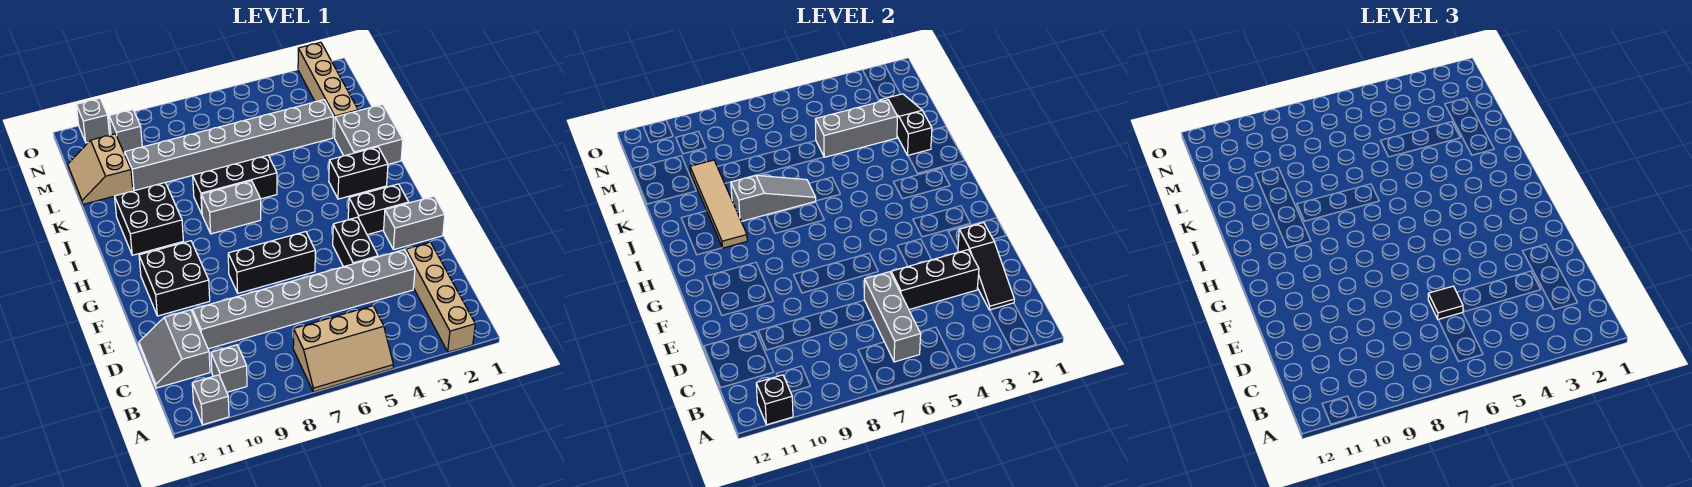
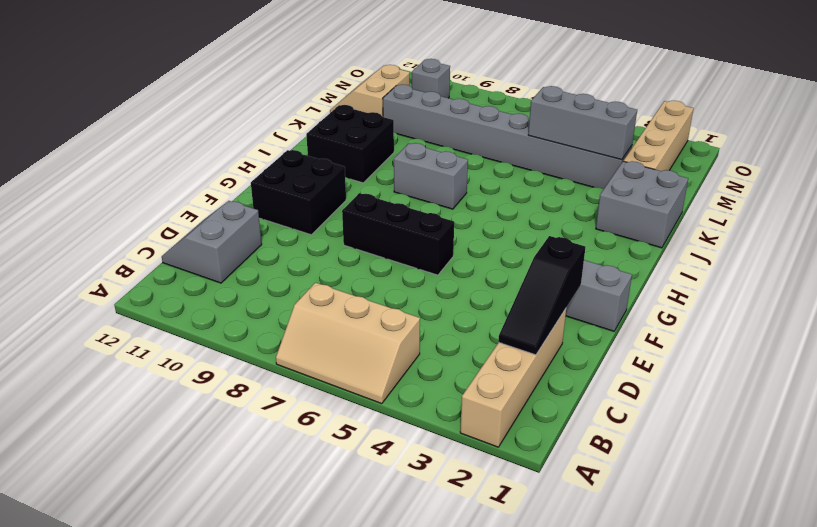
none -> grey 1x1 brick [192,375,229,425]
none -> grey 1x1 brick [211,345,247,392]
none -> grey 1x8 brick [192,249,415,349]
none -> black 1x2 brick [333,217,378,267]

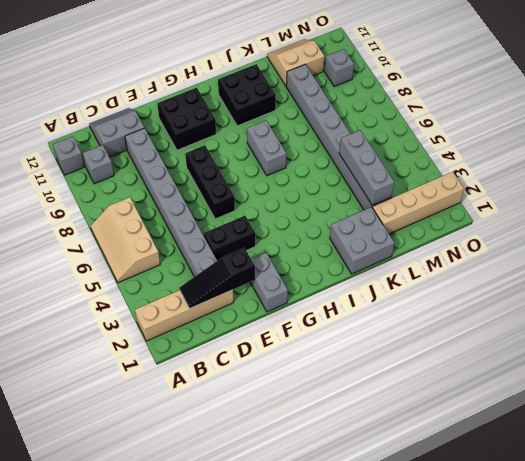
none -> black 1x2 brick [348,184,409,235]
none -> black 1x2 brick [329,147,388,199]
none -> black 1x3 brick [193,155,277,214]
none -> grey 1x1 brick [76,98,109,143]

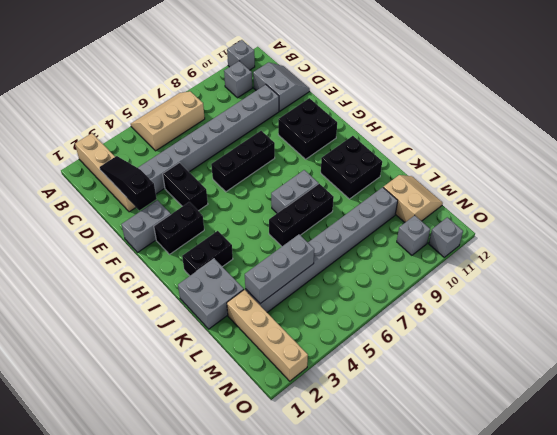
none -> black 1x1 brick [756,375,793,425]
none -> grey 1x3 brick [864,272,921,362]
none -> black 1x3 brick [891,250,979,310]
none -> tan 1x4 tile [690,160,747,248]

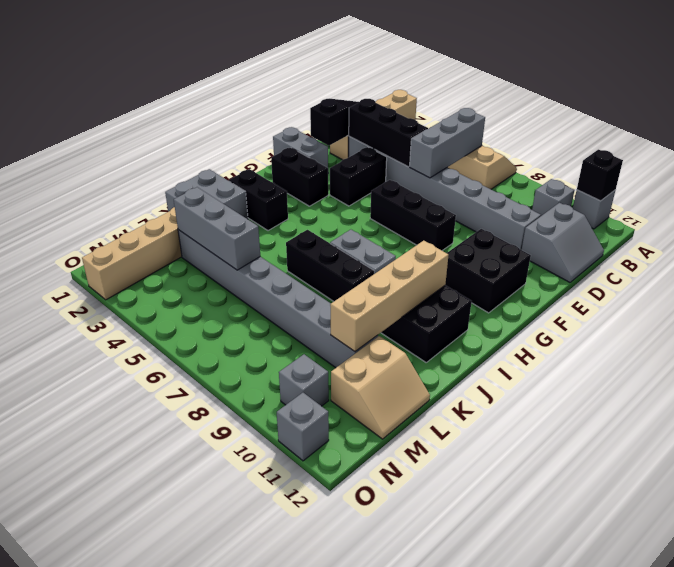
tan 1x4 brick [330,241,449,351] -> tan 1x4 tile [690,160,747,248]
none -> grey 1x3 slope [731,175,816,221]
none -> black 1x3 slope [880,94,932,155]
none -> black 1x1 tile [1428,286,1463,319]

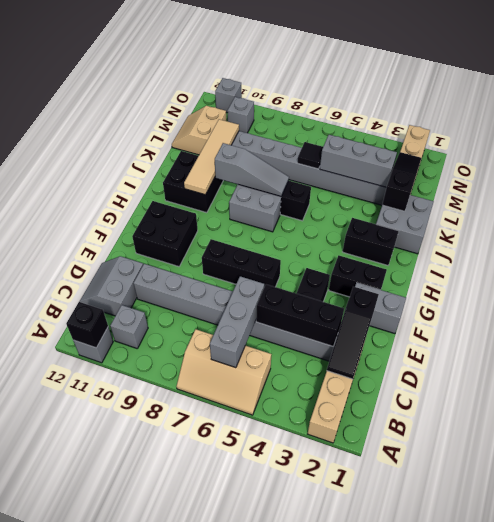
black 1x1 tile [297,142,323,169] -> black 1x1 tile moved to [1428,286,1463,319]

